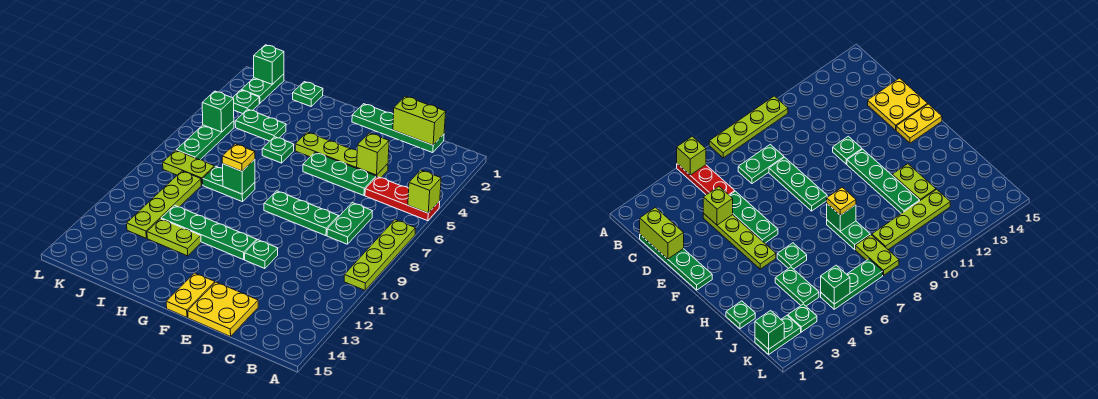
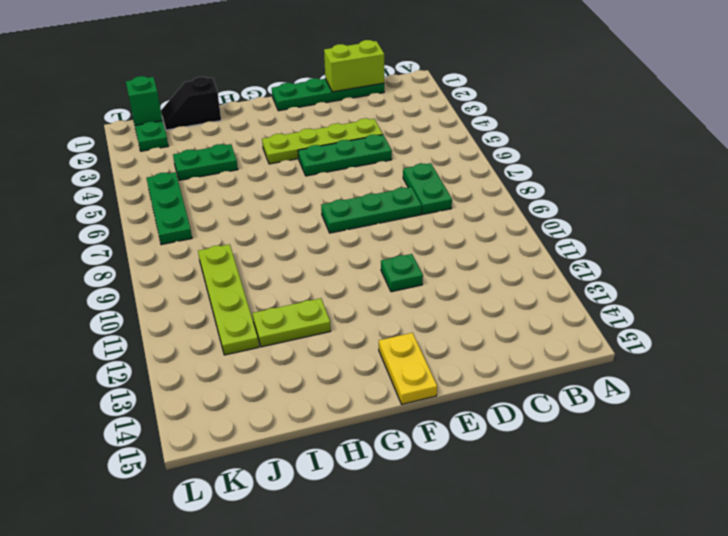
black 1x2 slope [161,77,221,130] -> green 1x1 plate [293,82,323,106]
none -> red 1x3 plate [365,177,440,221]
none -> lime 1x4 plate [344,220,416,290]
none -> yellow 2x2 plate [188,282,258,337]

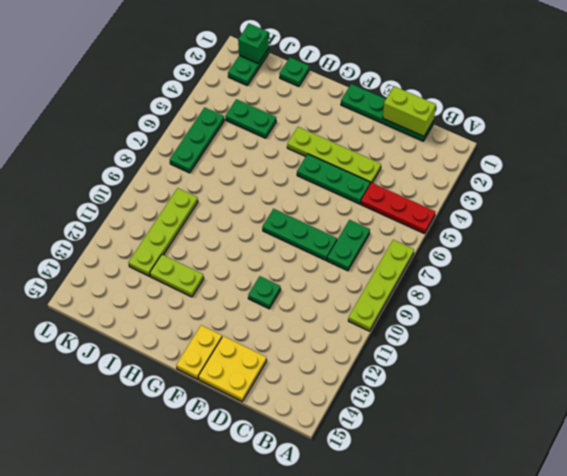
none -> green 1x4 plate [161,205,257,260]
none -> green 1x1 plate [262,137,294,163]
none -> green 1x2 plate [203,166,255,202]

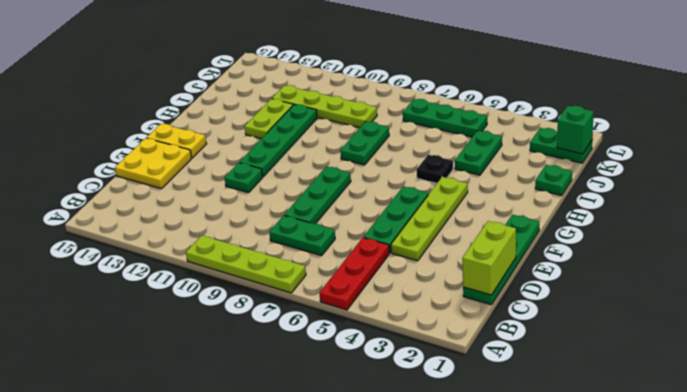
black 1x1 plate [416,155,453,183] -> green 1x1 plate [262,137,294,163]
none -> lime 1x2 plate [163,150,215,185]
none -> green 1x1 plate [233,90,259,114]
none -> lime 1x1 brick [408,170,441,213]

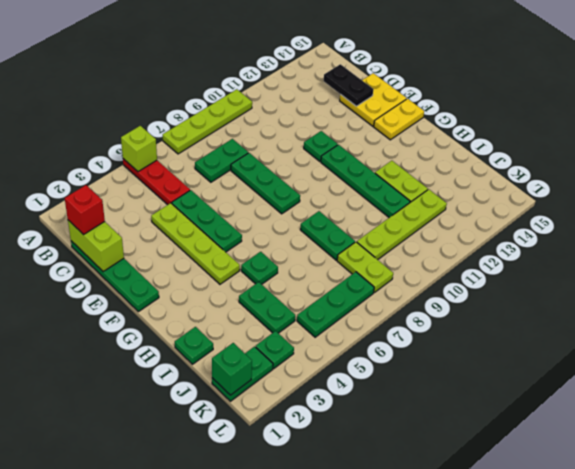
red 1x1 brick [65,185,105,235] -> none
black 1x2 plate [324,64,374,106] -> none
none -> lime 1x1 brick [357,133,389,175]
none -> green 1x1 brick [223,159,255,194]
none -> green 1x1 brick [202,91,234,132]

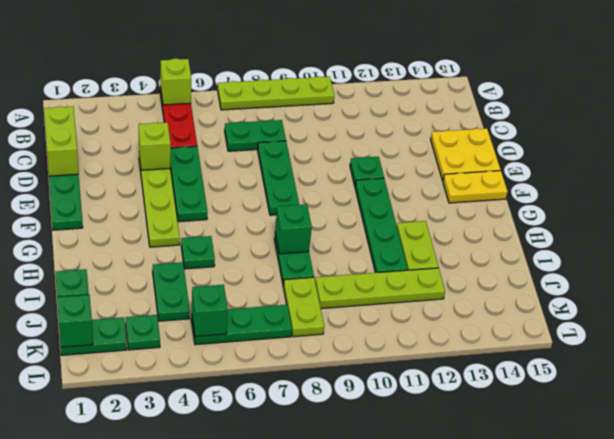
none -> yellow 1x1 plate [222,144,255,171]

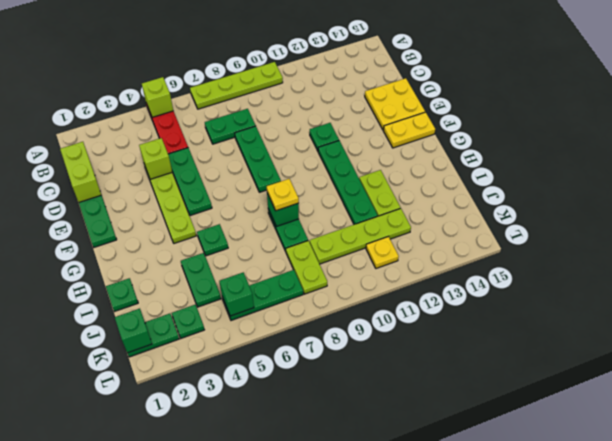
yellow 1x1 plate [366,237,399,268] -> none

